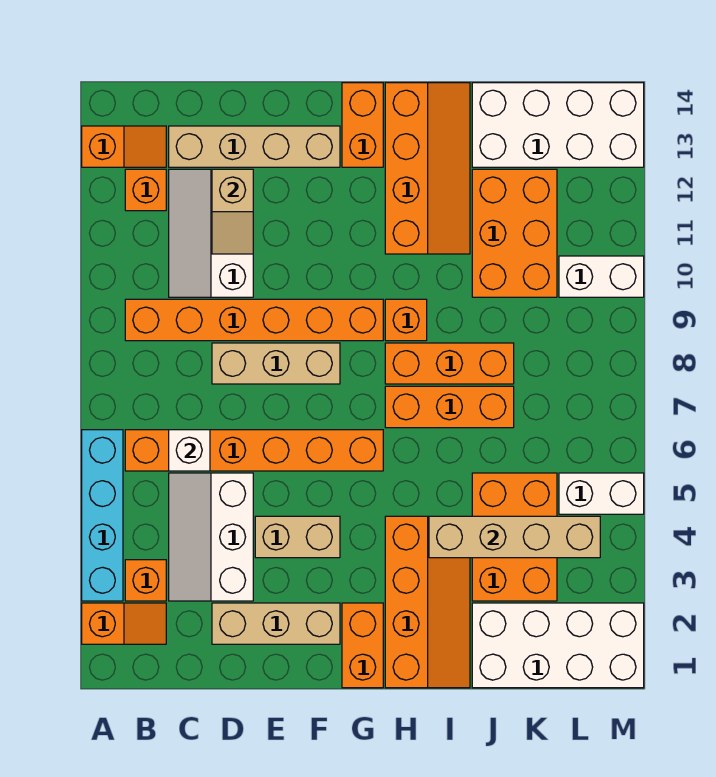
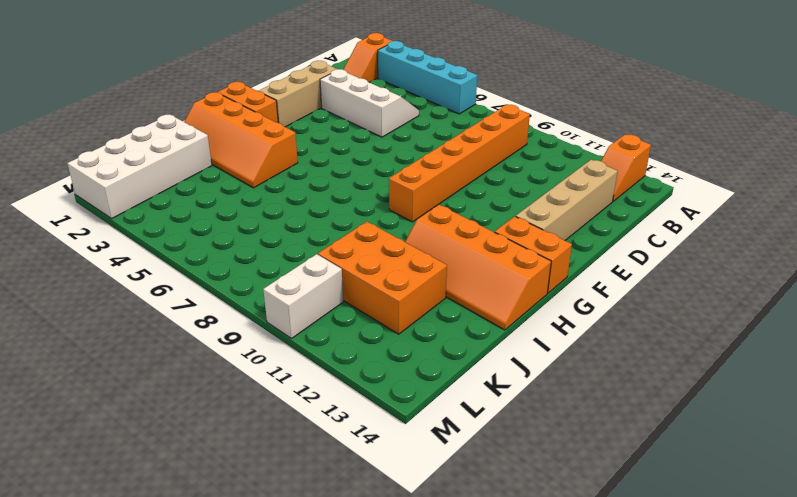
none -> orange 1x1 brick [125,560,166,601]
none -> orange 1x6 brick [125,430,383,471]
none -> orange 1x1 brick [125,169,166,211]

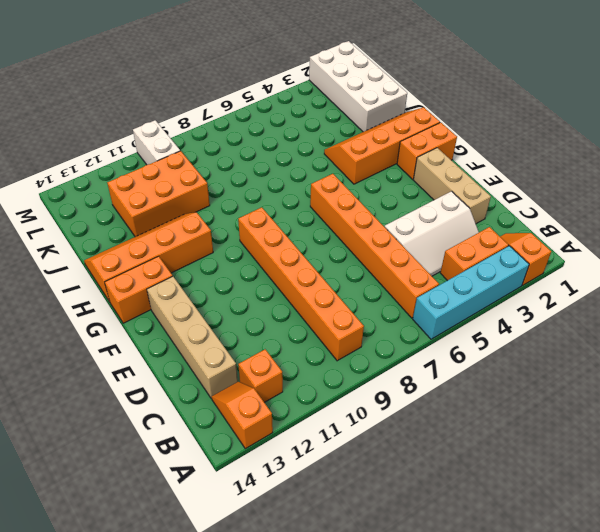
orange 1x2 brick [440,227,508,281] -> orange 1x1 brick [125,560,166,601]
none -> white 2x3 slope [169,169,253,297]
none -> tan 1x3 brick [212,343,340,384]
none -> tan 1x2 brick [255,516,340,558]

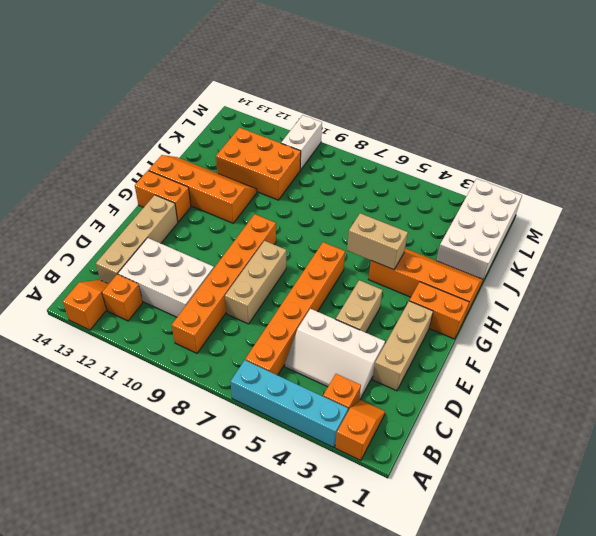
white 2x3 brick [118,238,214,317] -> white 2x3 slope [169,169,253,297]
tan 1x2 brick [347,213,408,270] -> none
none -> orange 1x3 brick [385,386,514,428]
none -> orange 1x3 brick [385,343,514,384]
none -> orange 1x1 brick [385,299,427,341]

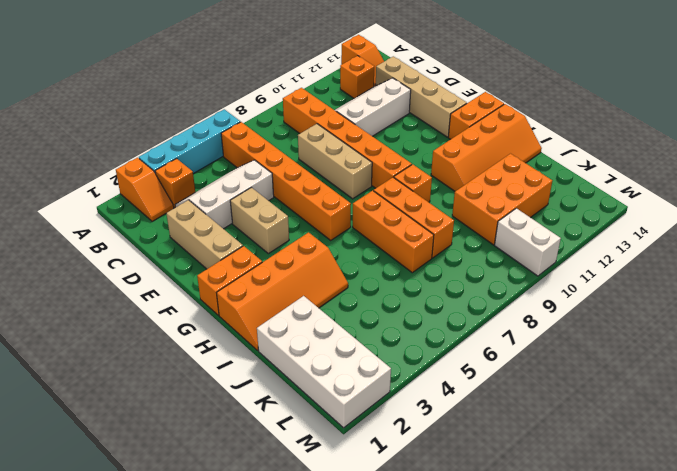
none -> orange 2x3 brick [472,473,557,601]
none -> white 2x4 brick [472,83,644,167]
none -> white 1x2 brick [559,473,644,514]

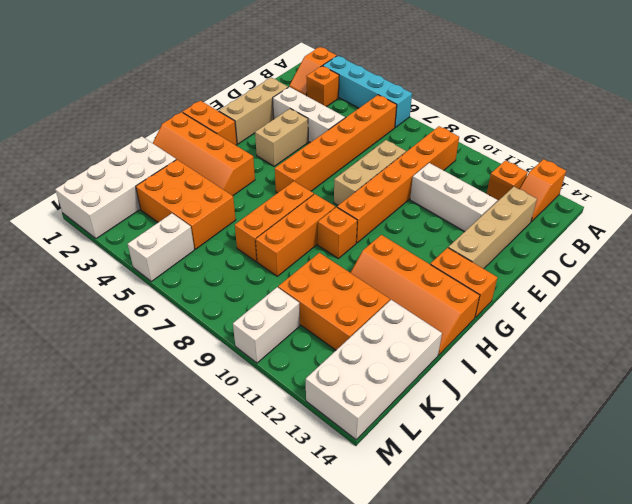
none -> white 1x1 brick [169,430,210,471]
none -> tan 1x2 slope [212,169,253,254]
none -> tan 1x4 brick [429,516,600,558]

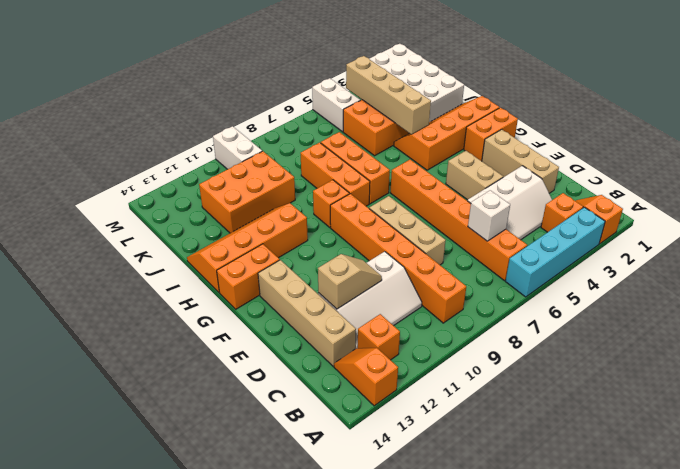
none -> white 2x4 brick [472,83,644,167]

